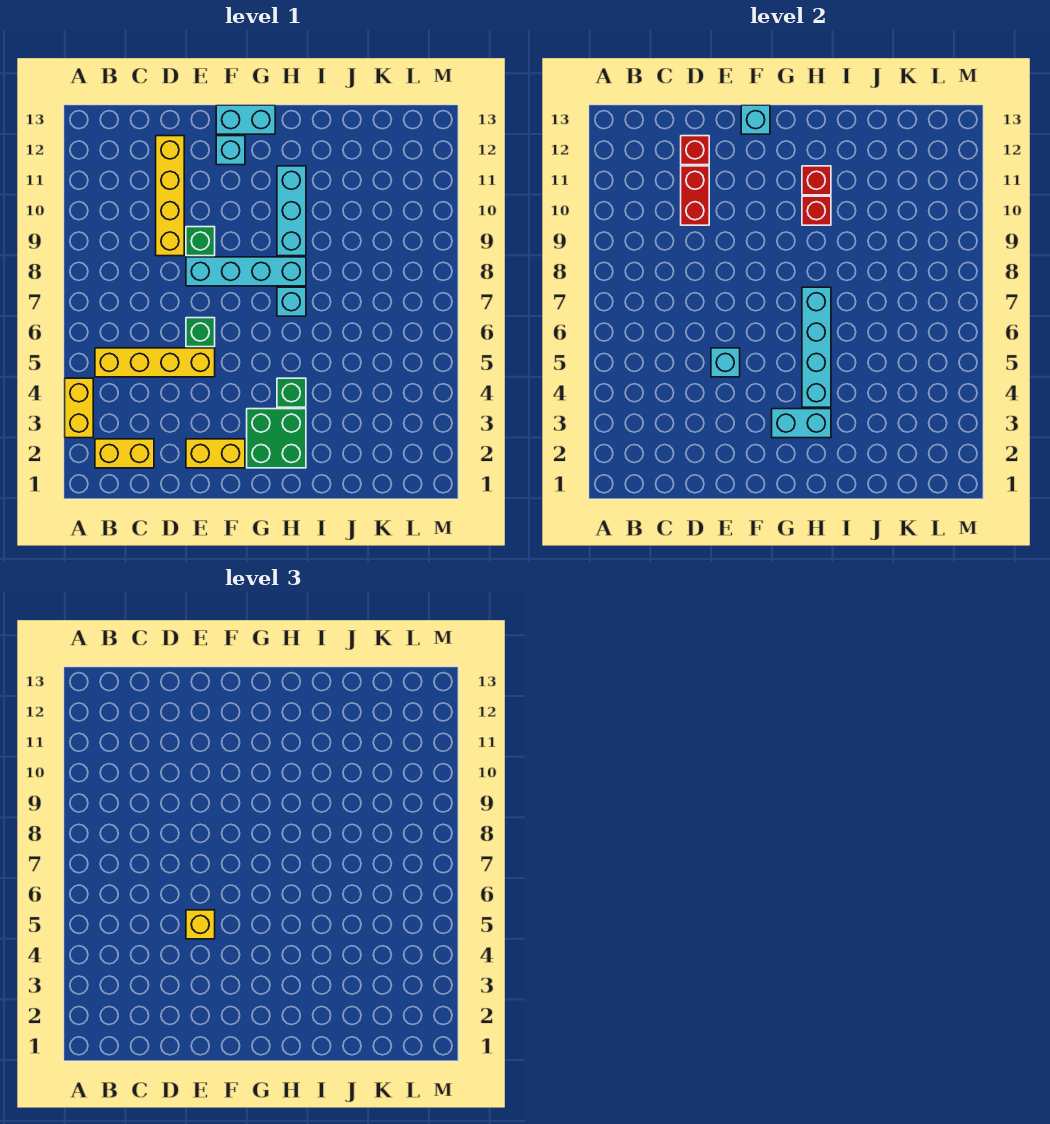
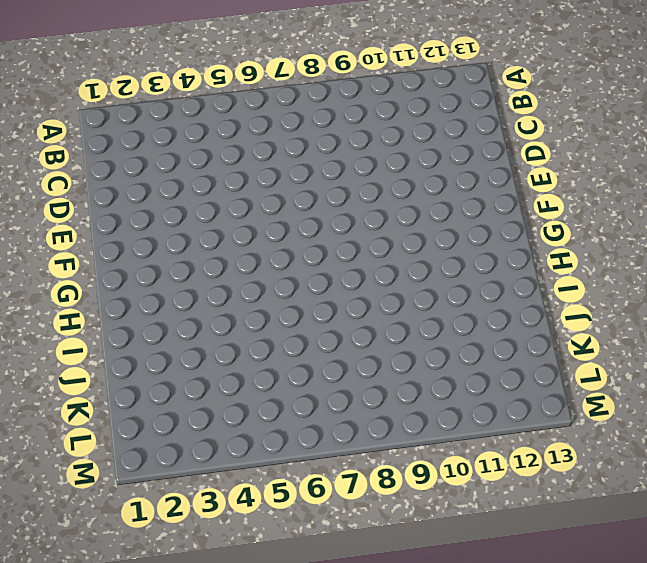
none -> yellow 1x2 brick [65,378,93,438]
none -> yellow 1x2 brick [95,439,154,468]
none -> yellow 1x4 brick [95,348,215,377]

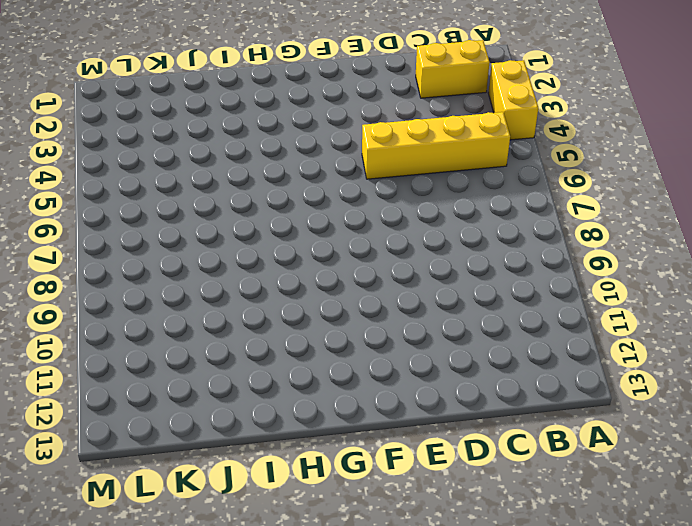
none -> yellow 1x4 brick [156,136,184,256]
none -> yellow 1x2 brick [186,439,245,468]
none -> green 1x1 brick [186,318,215,347]

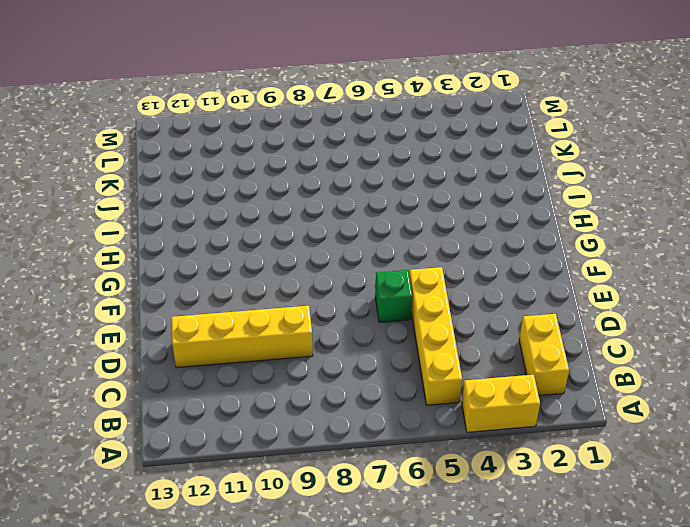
none -> yellow 1x2 brick [186,439,245,468]
none -> cyan 1x4 brick [186,257,306,286]
none -> green 1x1 brick [186,227,215,256]

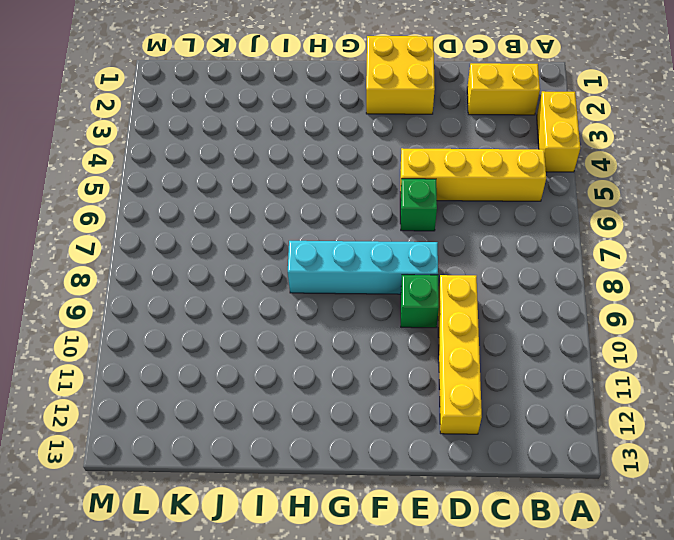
yellow 2x2 brick [366,36,435,114] -> yellow 1x2 brick [186,439,245,468]
none -> cyan 1x1 brick [216,136,245,165]
none -> cyan 1x2 brick [216,105,275,134]
none -> green 2x2 brick [247,409,306,468]

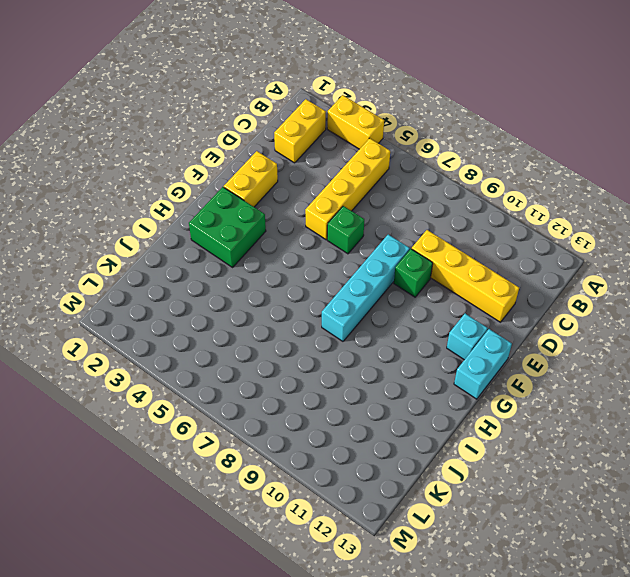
none -> green 1x1 brick [277,378,306,407]
none -> cyan 1x1 brick [277,287,306,316]
none -> cyan 1x3 brick [277,166,306,256]

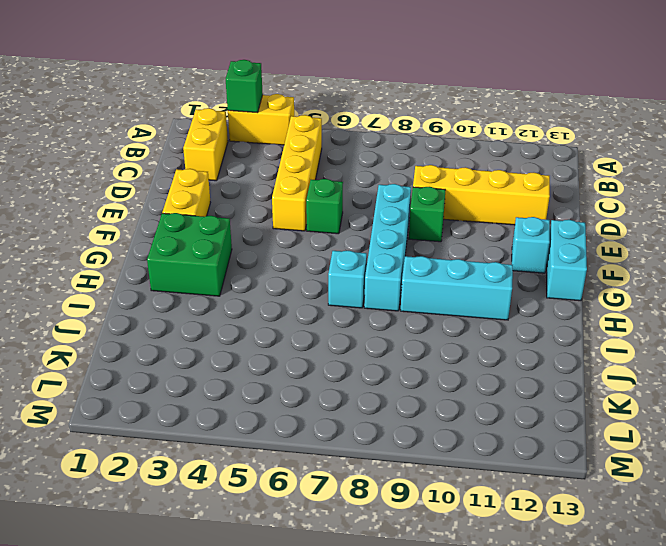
green 1x1 brick [226,60,263,113] -> green 1x1 brick moved to [277,378,306,407]
none -> red 1x2 brick [681,166,709,225]
none -> red 1x1 brick [681,136,709,165]
none -> cyan 1x1 brick [711,348,740,377]

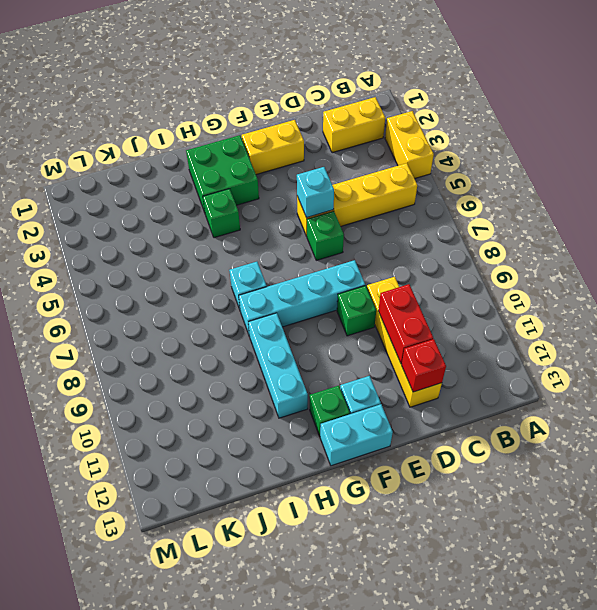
green 1x1 brick [310,386,350,436] -> none
none -> cyan 1x1 brick [741,105,770,134]
none -> cyan 1x2 brick [772,409,831,438]
none -> cyan 1x4 brick [802,287,831,407]

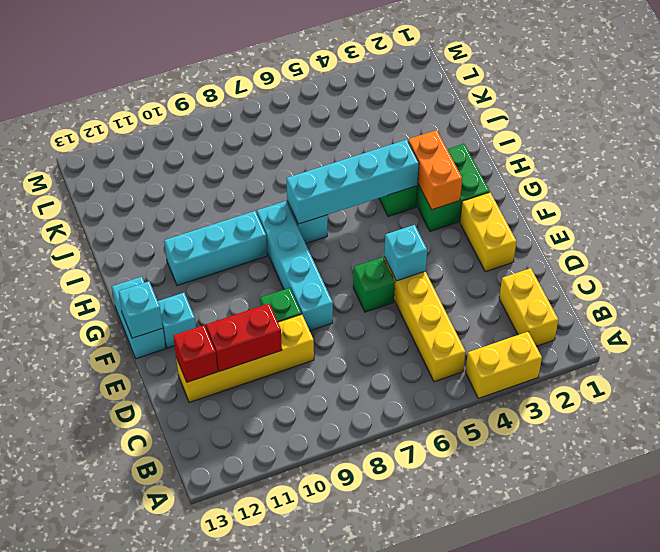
orange 1x2 brick [408,130,462,210] -> cyan 1x2 brick [772,409,831,438]
none -> red 1x1 brick [802,196,831,225]
none -> red 1x1 brick [802,166,831,195]
none -> yellow 1x1 brick [186,910,215,939]

